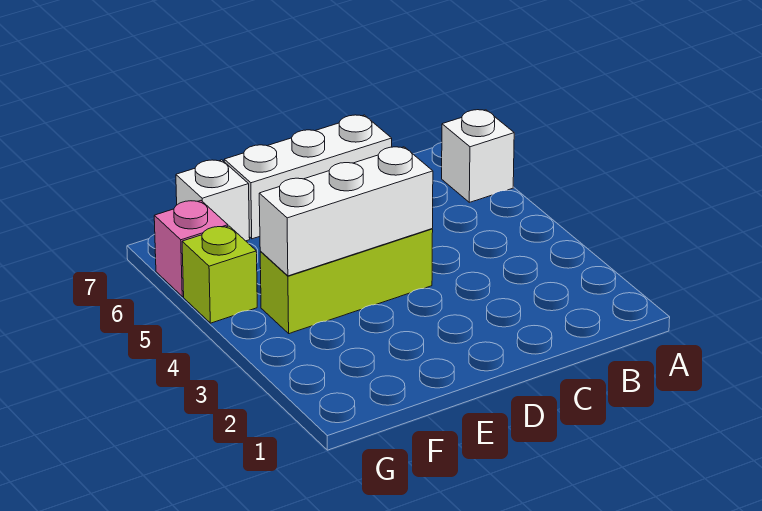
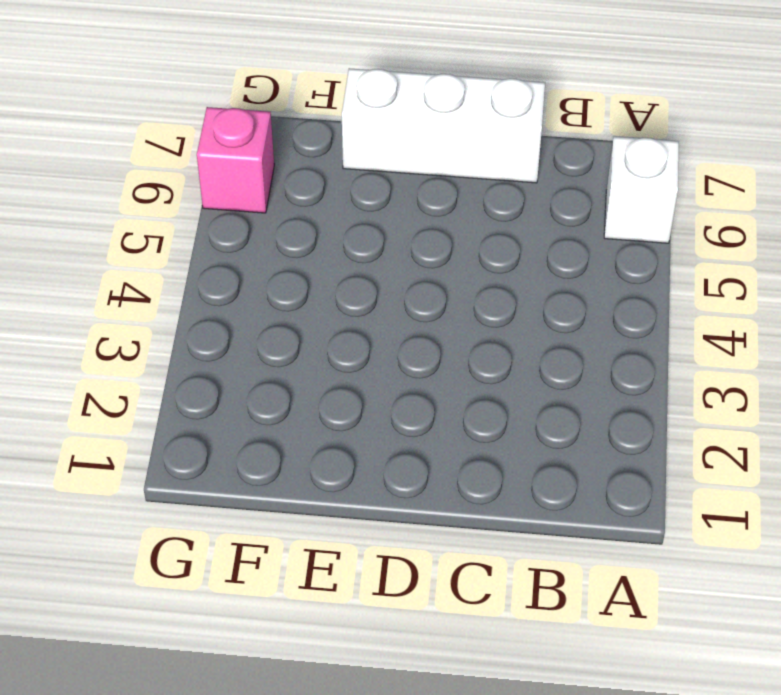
none -> lime 1x3 brick [260,229,433,334]
none -> white 1x1 brick [176,160,250,241]

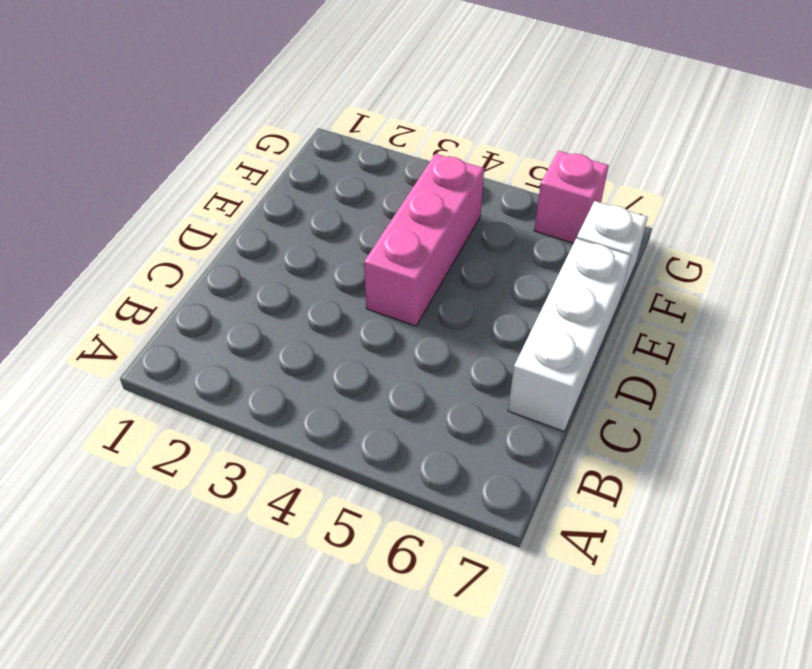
pink 1x3 brick [364,154,484,326] -> lime 1x3 brick [260,229,433,334]
none -> white 1x1 brick [442,110,514,202]
none -> lime 1x1 brick [182,226,257,323]

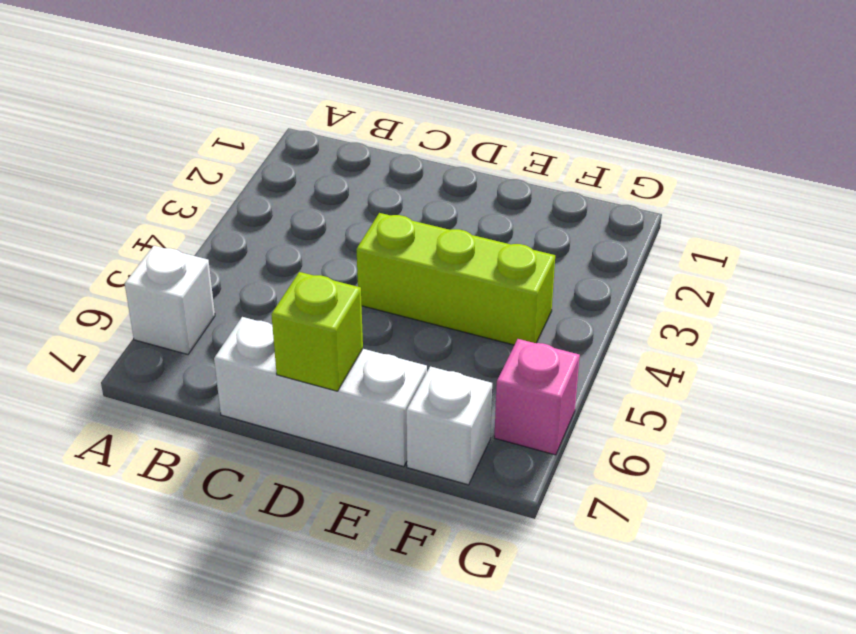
lime 1x1 brick [271,272,363,391] -> lime 1x1 brick moved to [182,226,257,323]
none -> white 1x3 brick [259,147,433,276]

